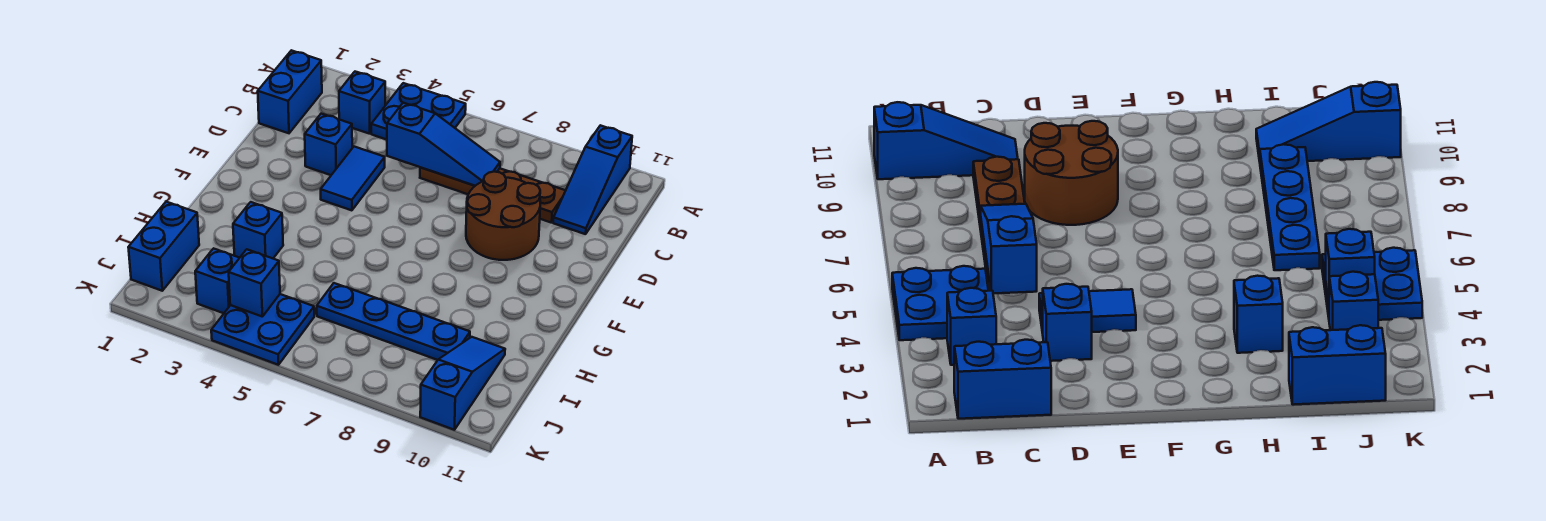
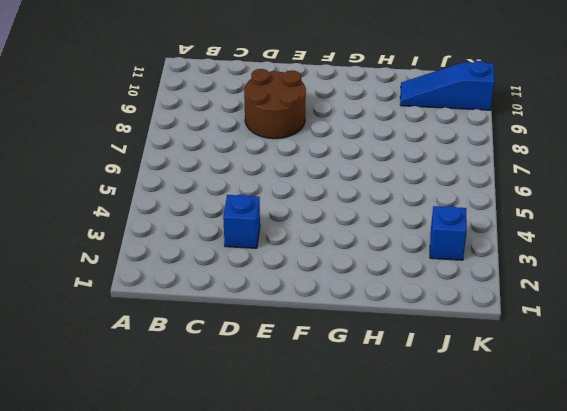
none -> blue 2x2 plate [371,83,466,140]
none -> blue 1x3 slope [553,125,632,234]
none -> blue 1x2 brick [258,50,322,133]

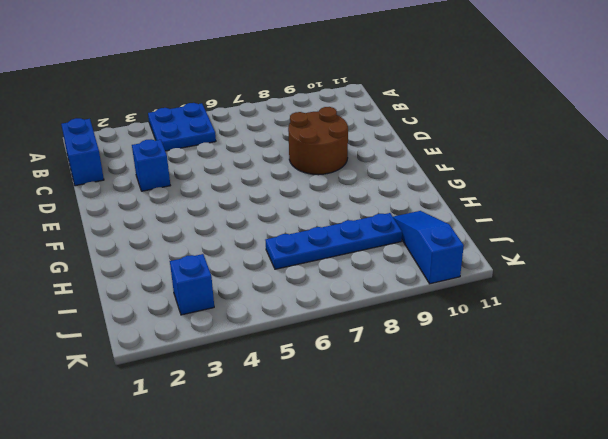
none -> blue 1x3 slope [553,125,632,234]
none -> blue 1x1 brick [339,72,385,134]
none -> brown 1x4 plate [420,167,566,223]

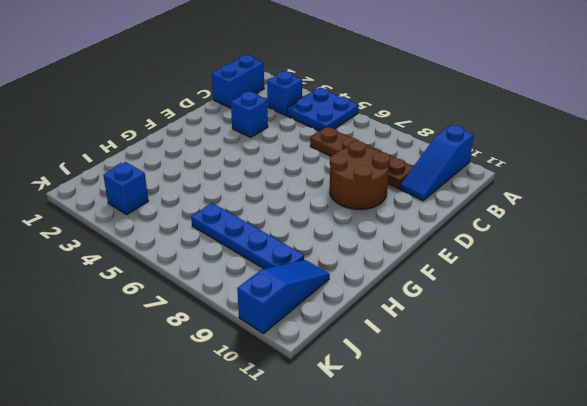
none -> blue 1x2 tile [321,147,385,210]
none -> blue 1x1 brick [233,202,283,258]
none -> blue 1x2 brick [128,202,199,291]

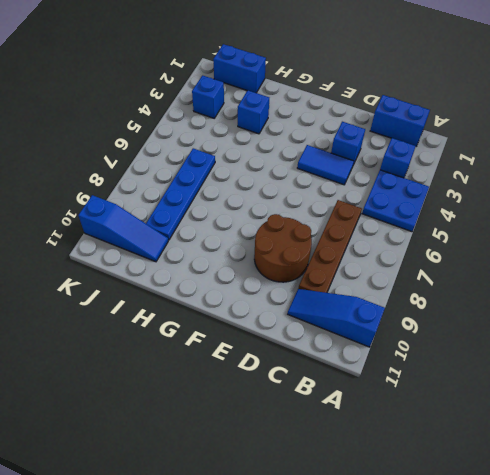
none -> blue 2x2 plate [211,294,314,365]
none -> blue 1x3 slope [387,103,500,186]
none -> blue 1x1 brick [229,249,280,317]

